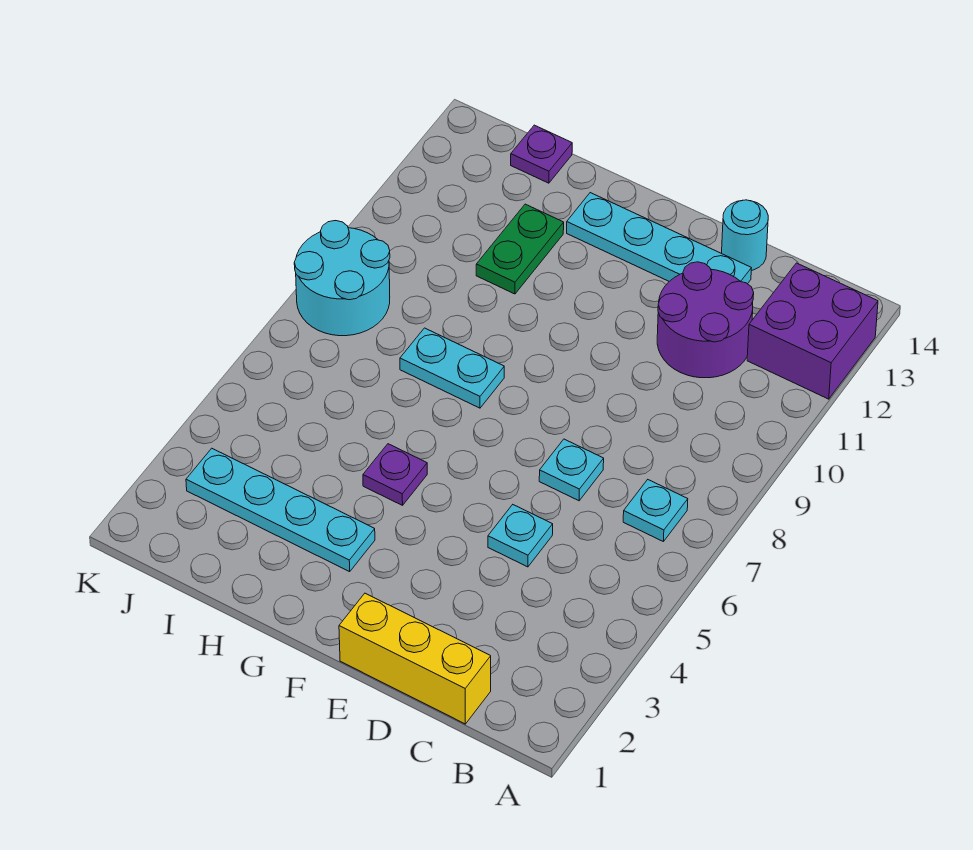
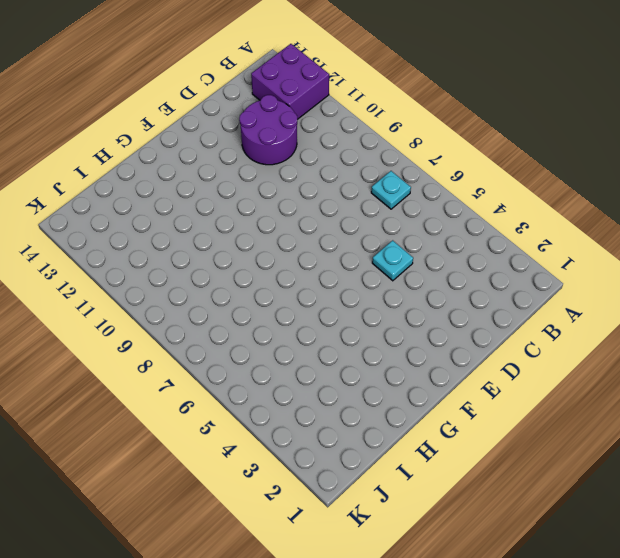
none -> yellow 1x3 brick [339,593,491,724]
none -> cyan 1x1 plate [539,439,604,501]
none -> cyan 1x4 plate [567,193,751,284]

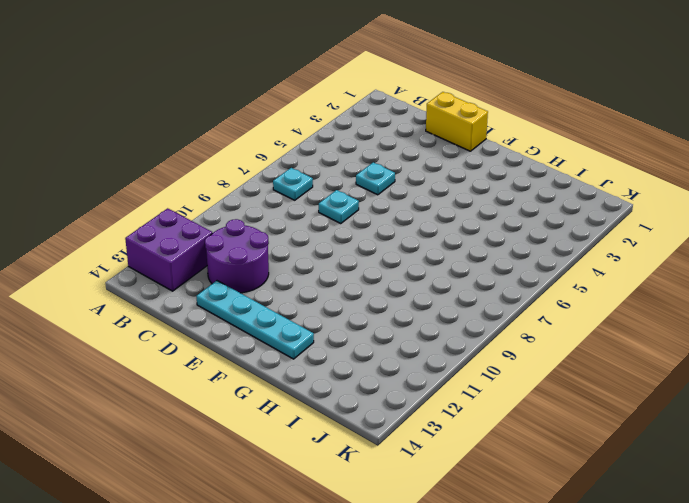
yellow 1x2 brick [426,92,488,151] -> yellow 1x3 brick [339,593,491,724]
none -> cyan 1x1 round brick [722,200,768,270]
none -> cyan 1x4 plate [186,448,375,572]
none -> purple 1x1 plate [363,444,427,505]

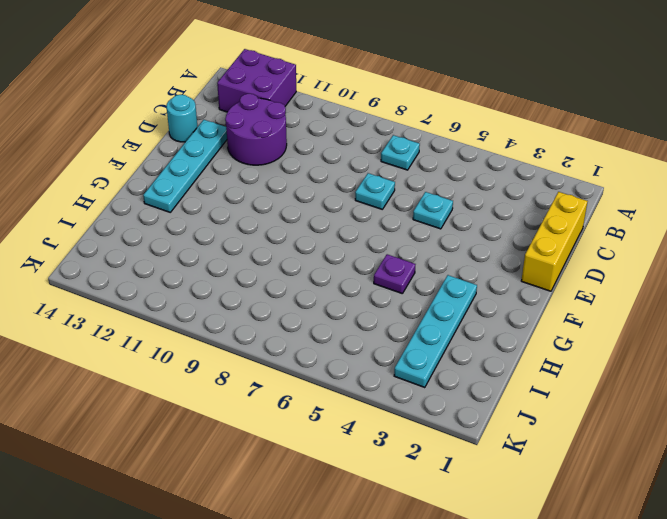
none -> cyan 1x2 plate [400,328,504,408]
none -> green 1x2 plate [476,204,564,294]
none -> purple 1x1 plate [511,125,572,183]

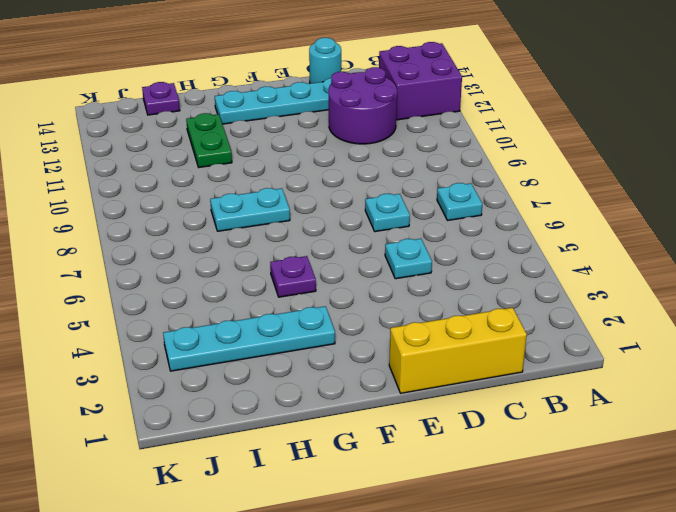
none -> cyan 2x2 round brick [294,221,390,336]

